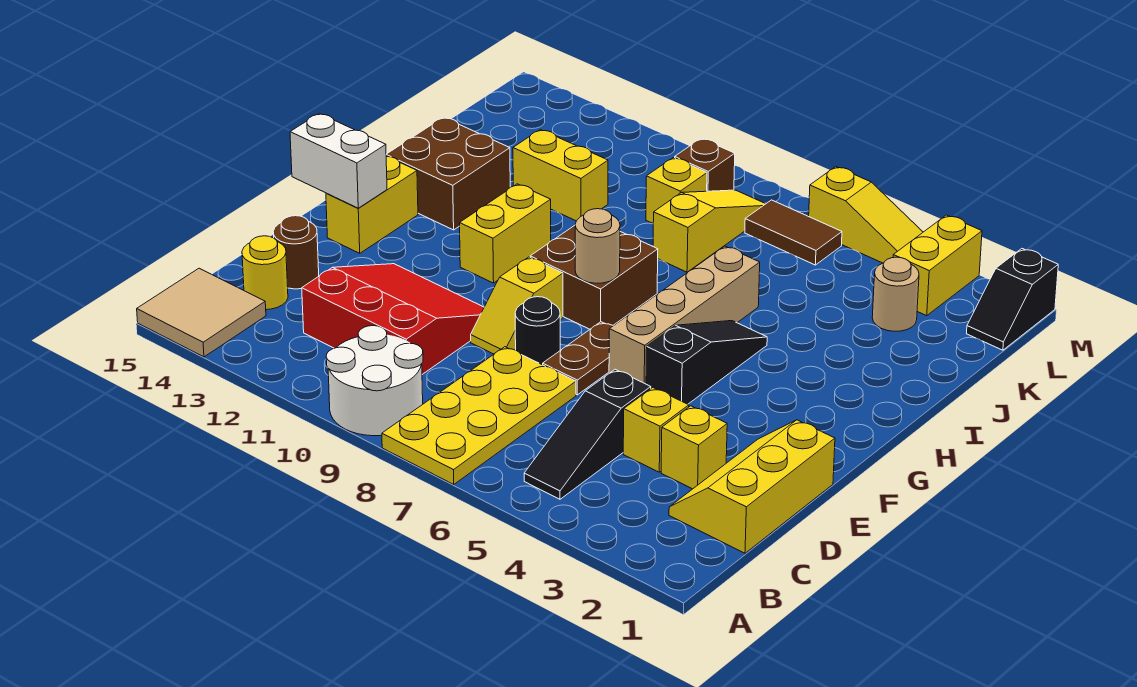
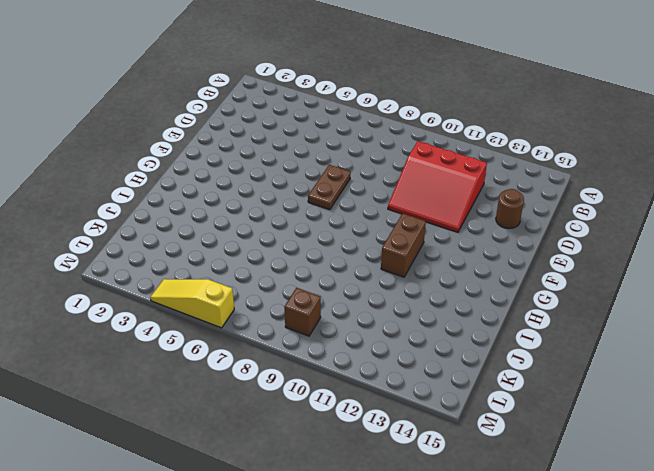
brown 1x2 brick [381,214,426,277] -> yellow 1x2 brick [460,184,551,283]
none -> yellow 2x4 plate [382,347,576,484]
none -> white 2x2 round brick [326,326,423,436]
none -> tan 2x2 tile [137,268,266,357]
none -> black 1x3 slope [524,369,651,499]

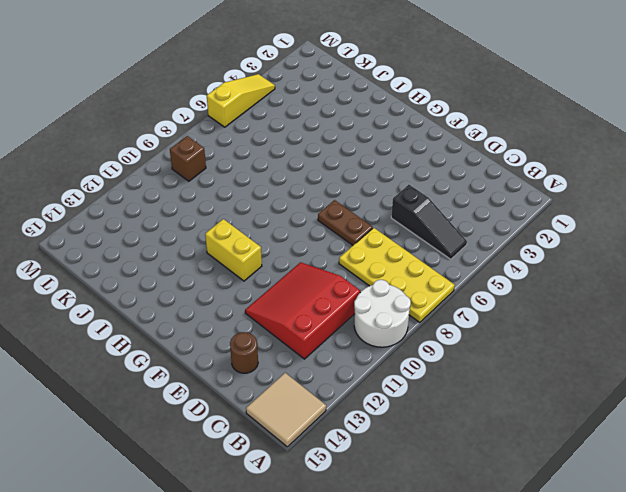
none -> yellow 2x3 slope [669,420,835,553]
none -> yellow 1x1 round brick [242,236,288,310]
none -> yellow 1x1 brick [661,406,727,489]
none -> yellow 1x1 brick [623,387,689,472]

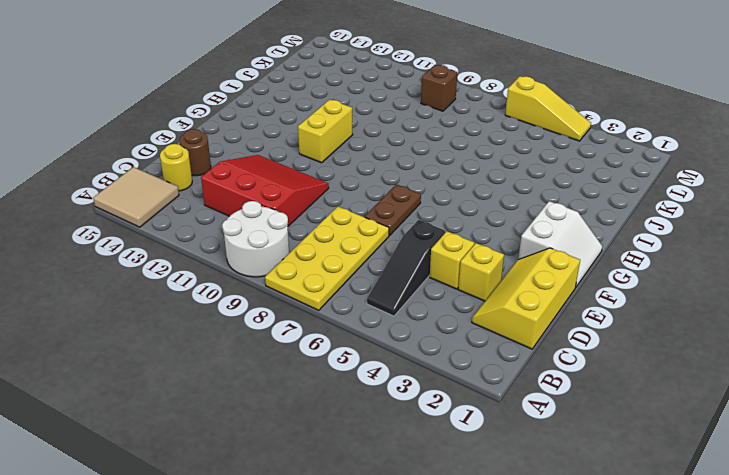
white 2x2 slope [519,201,602,288] -> none
none -> black 1x1 round brick [515,297,560,365]
none -> yellow 1x2 slope [471,257,563,354]
none -> black 1x3 slope [646,321,767,404]
none -> tan 1x4 brick [609,246,760,384]

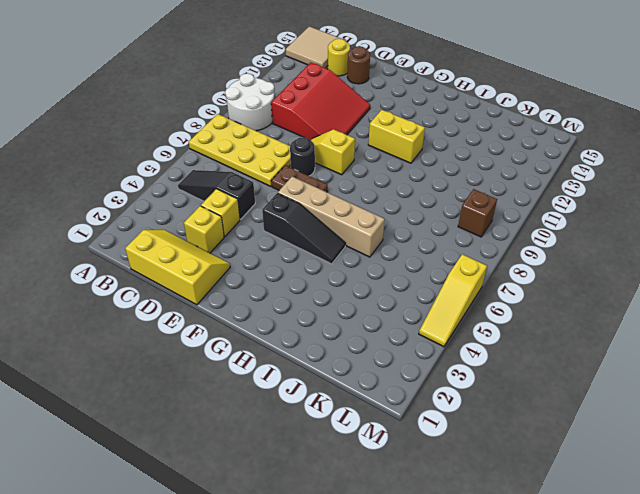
none -> yellow 1x2 brick [326,156,418,253]
none -> brown 2x2 brick [530,225,658,329]
none -> brown 2x2 brick [386,117,510,230]
none -> yellow 1x3 slope [653,190,765,272]

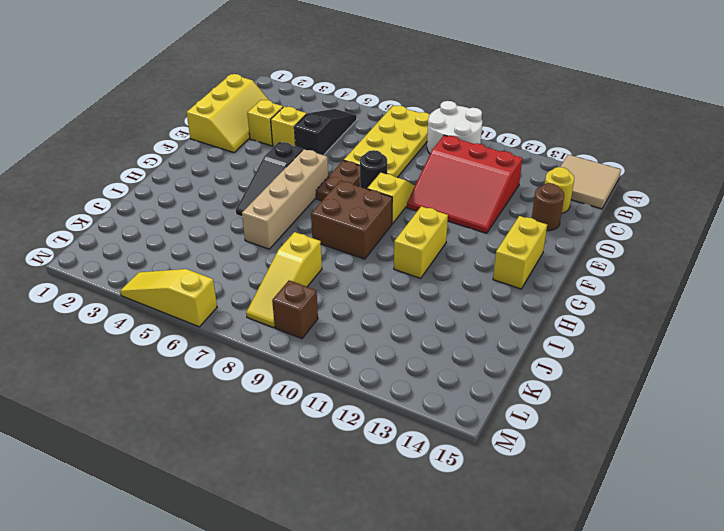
none -> brown 2x2 brick [386,117,510,230]
none -> yellow 1x2 brick [513,129,608,221]
none -> tan 1x1 round brick [872,257,919,331]
none -> yellow 1x1 brick [646,158,707,224]

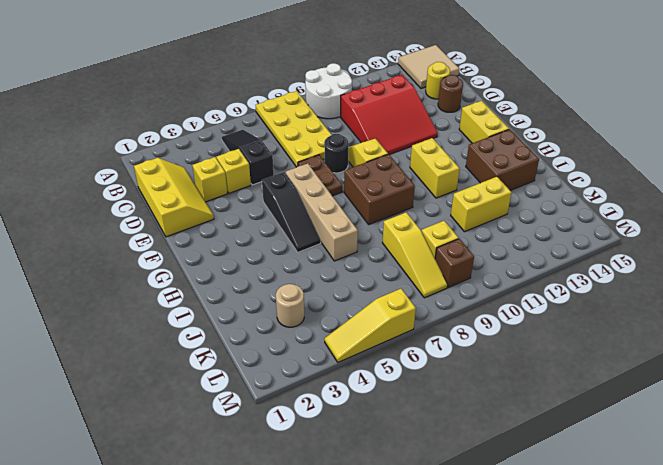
none -> black 1x2 slope [967,249,1058,350]
none -> yellow 1x2 brick [893,215,982,316]
none -> brown 1x2 tile [745,200,842,265]
none -> white 1x2 brick [290,113,387,208]

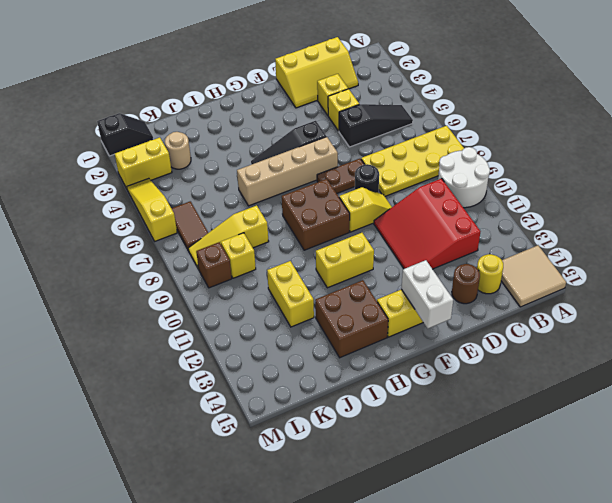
none -> tan 1x1 round brick [575,209,620,283]

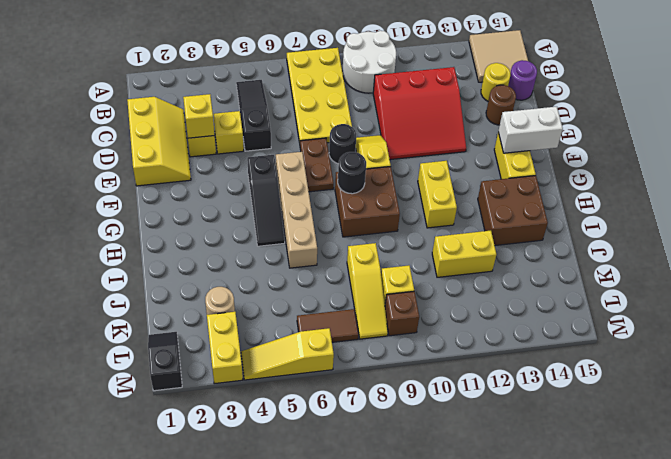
purple 1x1 round brick [508,60,537,100] -> none
yellow 1x1 brick [183,94,215,138] -> none
black 1x1 round brick [338,152,366,194] -> tan 1x1 round brick [575,209,620,283]

